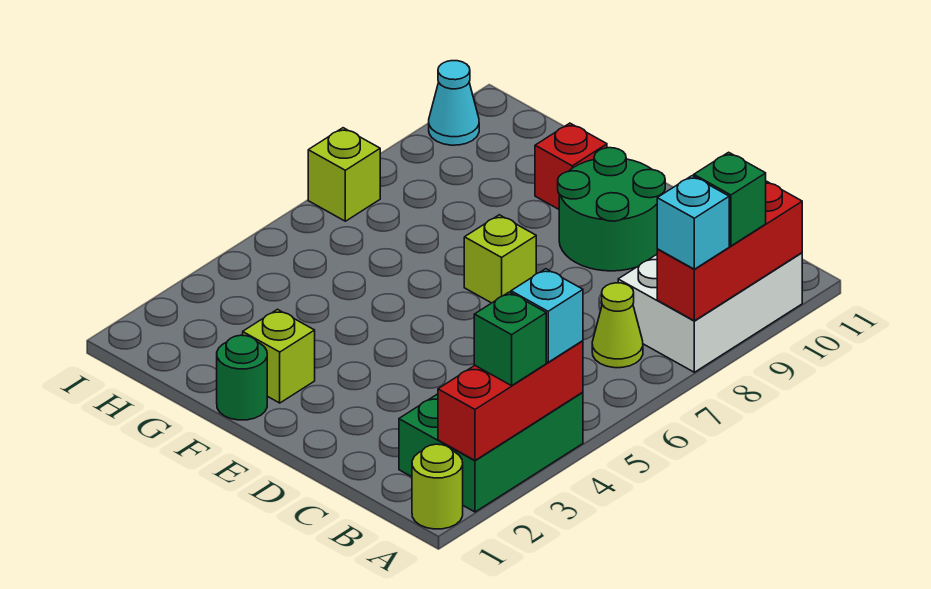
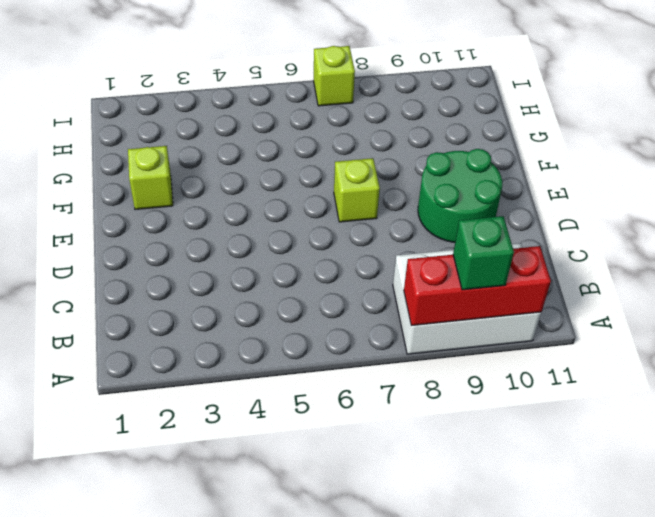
none -> lime 1x1 round brick [412,444,463,529]
none -> green 2x3 brick [399,392,583,512]
none -> lime 1x1 cone [592,283,643,368]

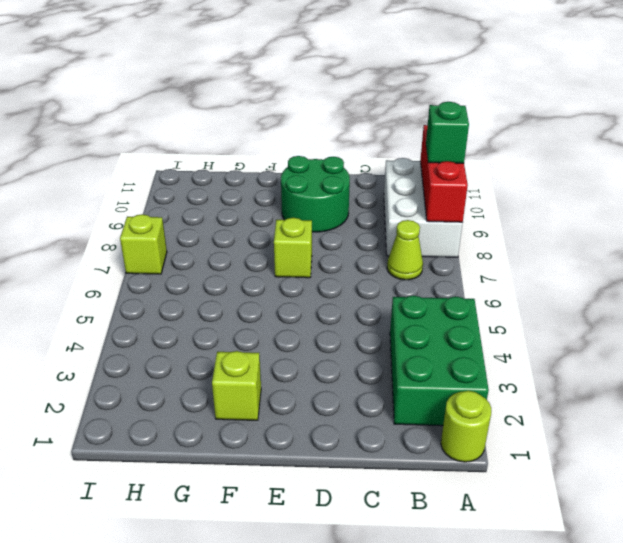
none -> green 1x1 round brick [217,335,267,420]
none -> red 1x1 brick [535,123,607,209]
none -> cyan 1x1 cone [429,61,479,145]

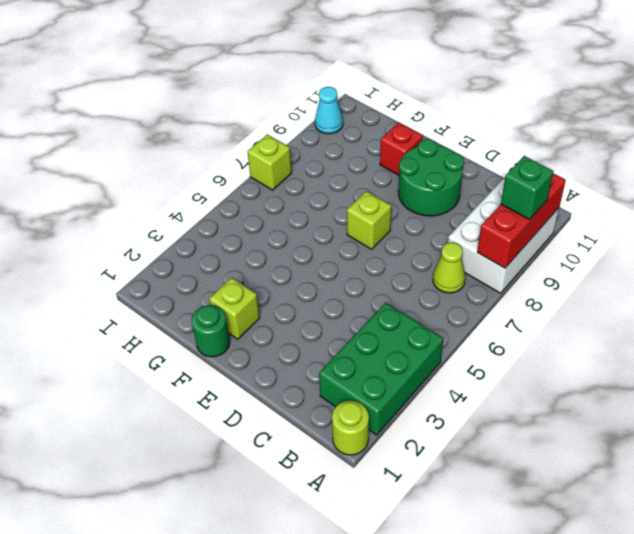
none -> red 1x3 brick [438,341,583,460]
none -> green 1x1 brick [474,292,546,386]
none -> cyan 1x1 brick [511,269,583,362]

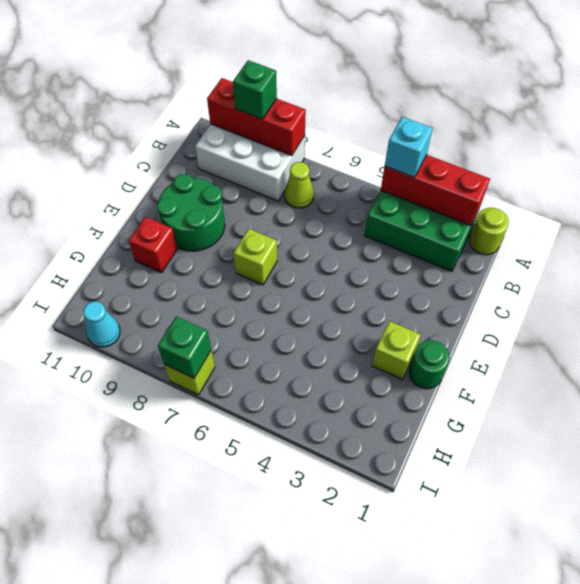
green 1x1 brick [158,316,211,378] -> green 1x1 brick moved to [474,292,546,386]
none -> cyan 1x1 brick [657,176,729,269]

